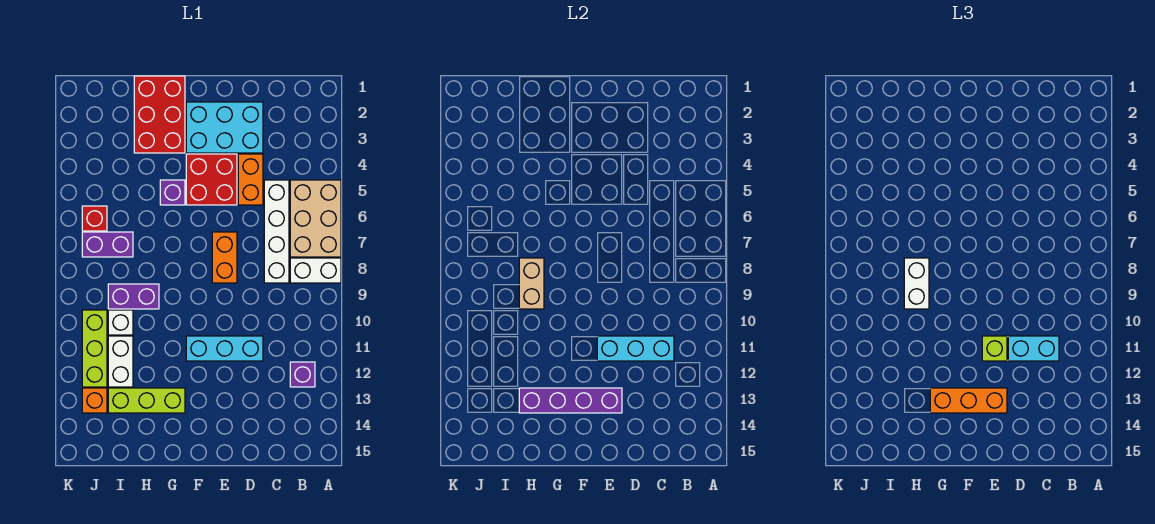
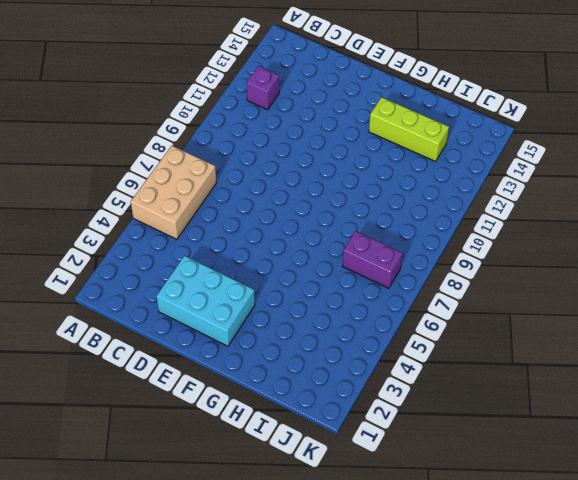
none -> white 1x2 brick [290,258,341,283]
none -> white 1x4 brick [264,180,289,283]
none -> orange 1x2 brick [238,154,263,205]

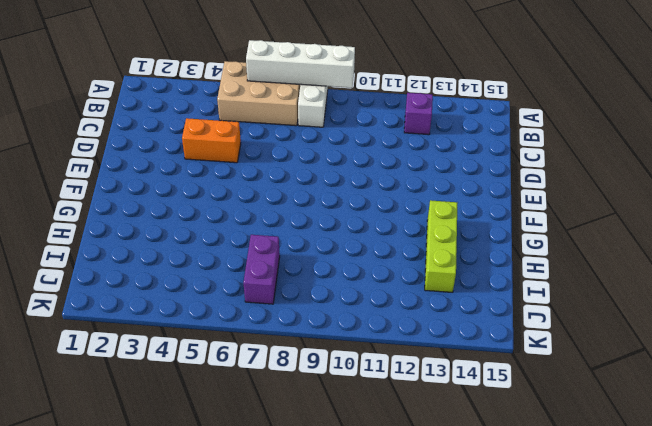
white 1x4 brick [246,40,355,88] -> white 1x4 brick moved to [264,180,289,283]
none -> cyan 2x3 brick [186,102,263,153]
none -> cyan 1x3 brick [186,336,263,361]
none -> red 2x2 brick [186,154,237,205]

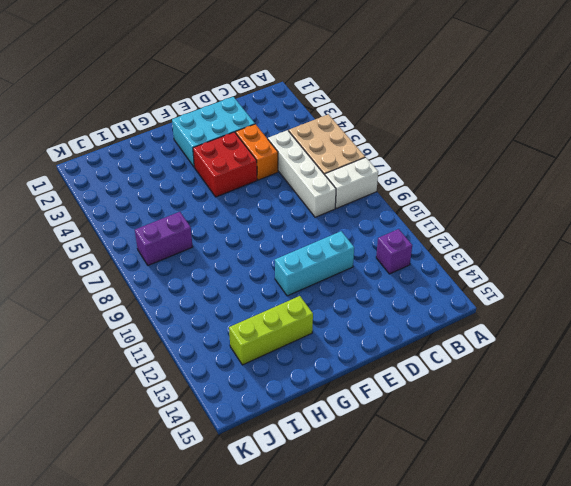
none -> orange 1x2 brick [212,232,237,283]
none -> red 2x3 brick [134,76,185,153]
none -> purple 1x1 brick [160,180,185,205]

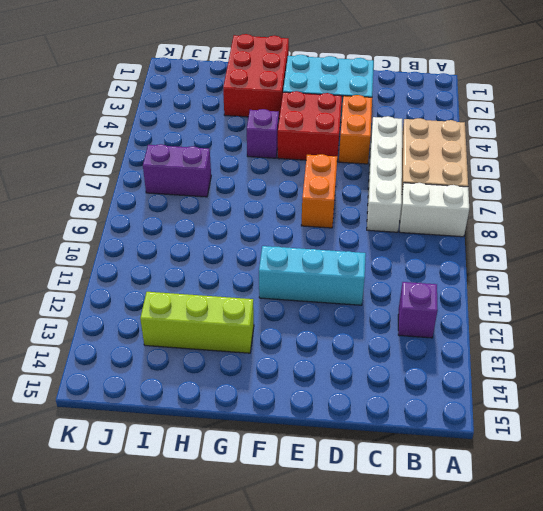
none -> purple 1x2 brick [108,284,159,309]
none -> white 1x1 brick [108,310,133,335]
none -> white 1x2 brick [108,336,133,387]

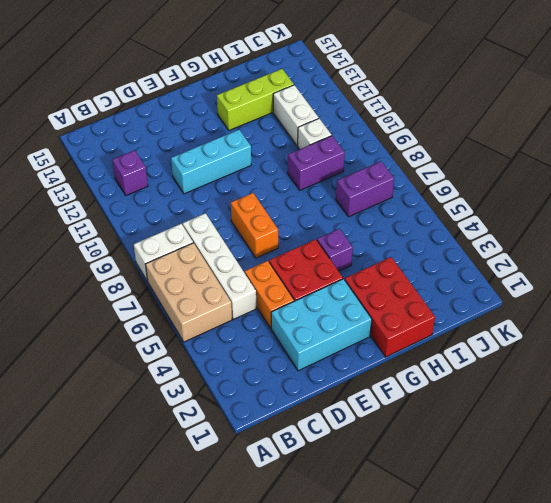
none -> red 1x1 brick [82,206,107,231]
none -> lime 1x3 brick [82,310,107,387]
none -> orange 1x1 brick [82,388,107,413]

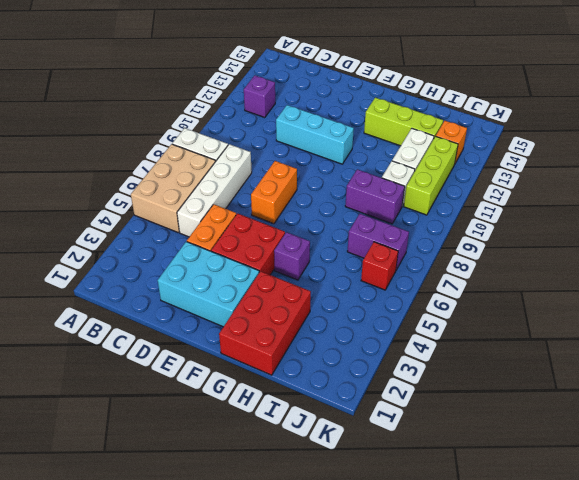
none -> cyan 1x3 brick [597,336,674,361]
none -> purple 1x4 brick [519,388,622,413]
none -> tan 1x2 brick [519,258,544,309]

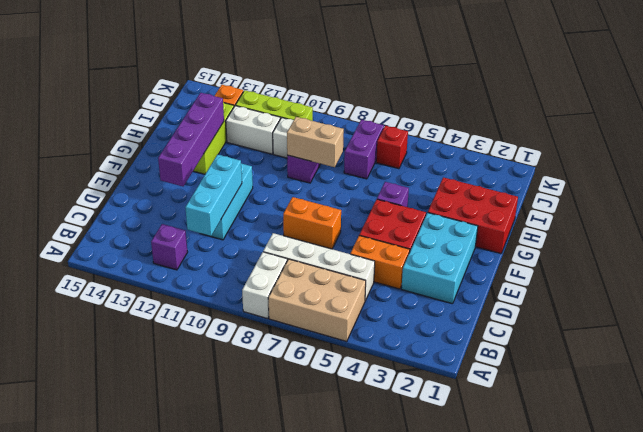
none -> cyan 1x2 brick [1008,336,1059,361]
none -> lime 1x1 brick [982,336,1007,361]
none -> orange 1x3 brick [930,388,1007,413]

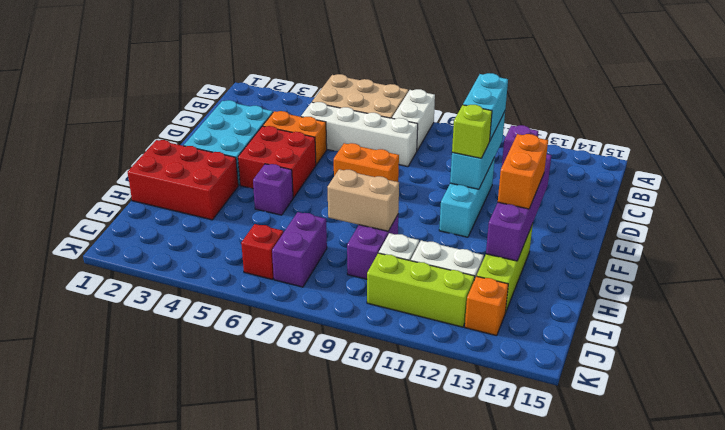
orange 1x2 brick [498,134,548,209] -> orange 1x3 brick [930,388,1007,413]
none -> white 1x2 brick [904,258,929,309]

